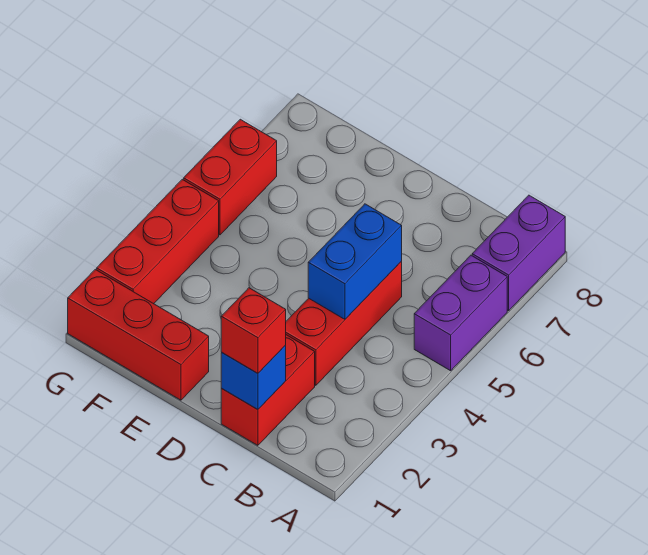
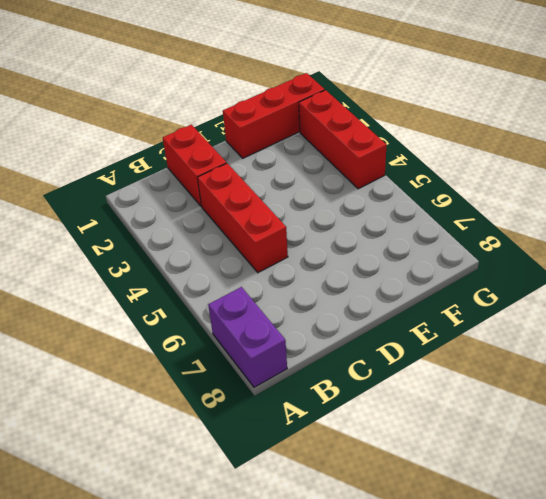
none -> purple 1x2 brick [414,255,507,371]
none -> red 1x2 brick [184,119,277,235]

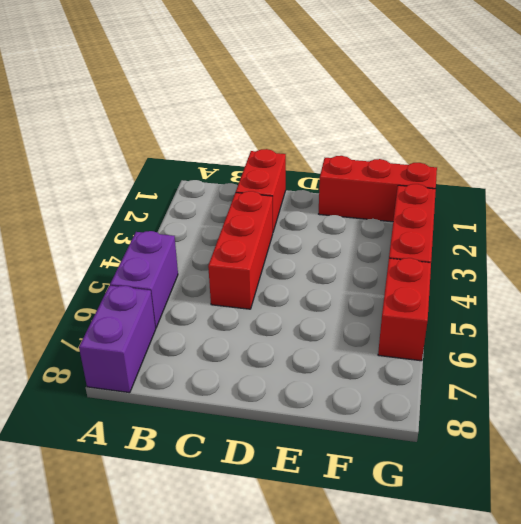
none -> blue 1x1 brick [221,346,286,410]
none -> blue 1x2 brick [308,204,402,319]

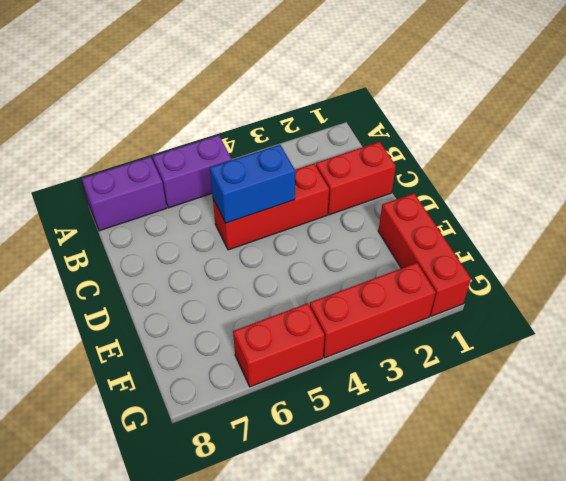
none -> blue 1x1 brick [221,346,286,410]
none -> red 1x1 brick [221,288,286,373]

